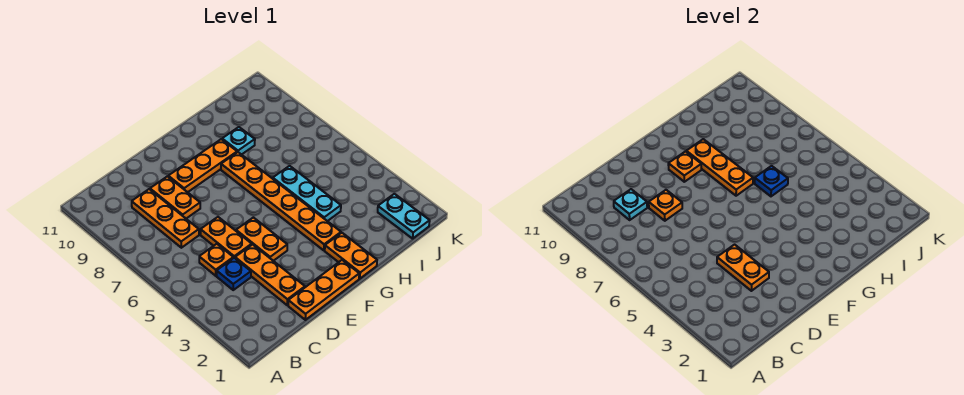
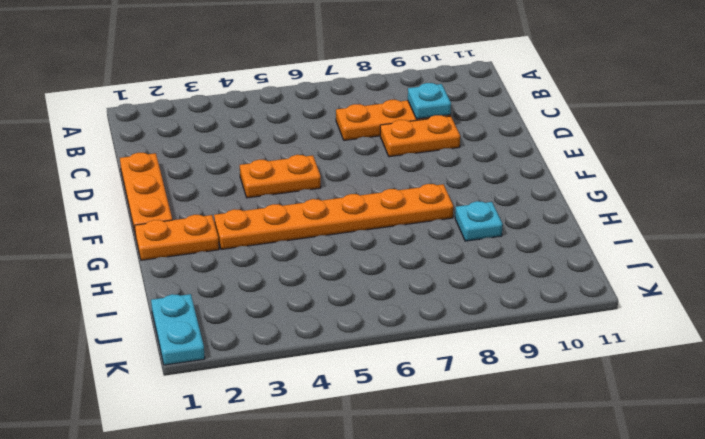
cyan 1x2 plate [151,294,205,365] -> cyan 1x2 plate turned to [378,194,430,239]
none -> blue 1x1 plate [217,258,251,290]
none -> orange 1x1 plate [199,244,233,276]
none -> orange 1x3 plate [235,245,305,305]

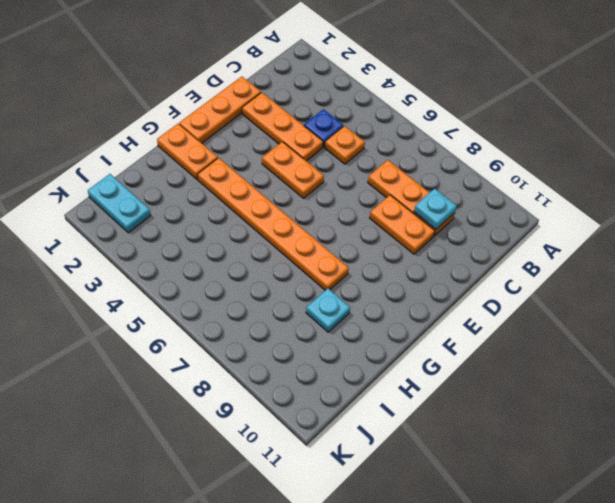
none -> orange 1x2 plate [201,217,252,258]
none -> orange 1x3 plate [168,139,237,192]
none -> cyan 1x3 plate [273,166,341,221]

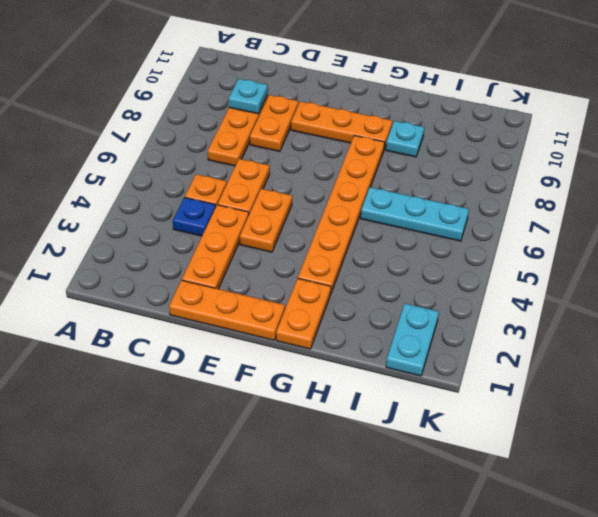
cyan 1x3 plate [361,187,469,241] -> cyan 1x3 plate turned to [273,166,341,221]
none -> orange 1x2 plate [717,245,769,291]
none -> orange 1x1 plate [649,190,682,221]
none -> orange 1x1 plate [668,152,701,182]

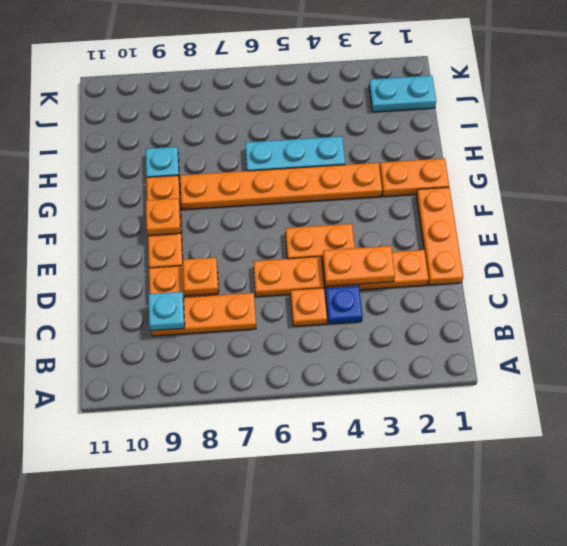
none -> orange 1x3 plate [686,139,753,196]
none -> blue 1x1 plate [755,166,788,196]

